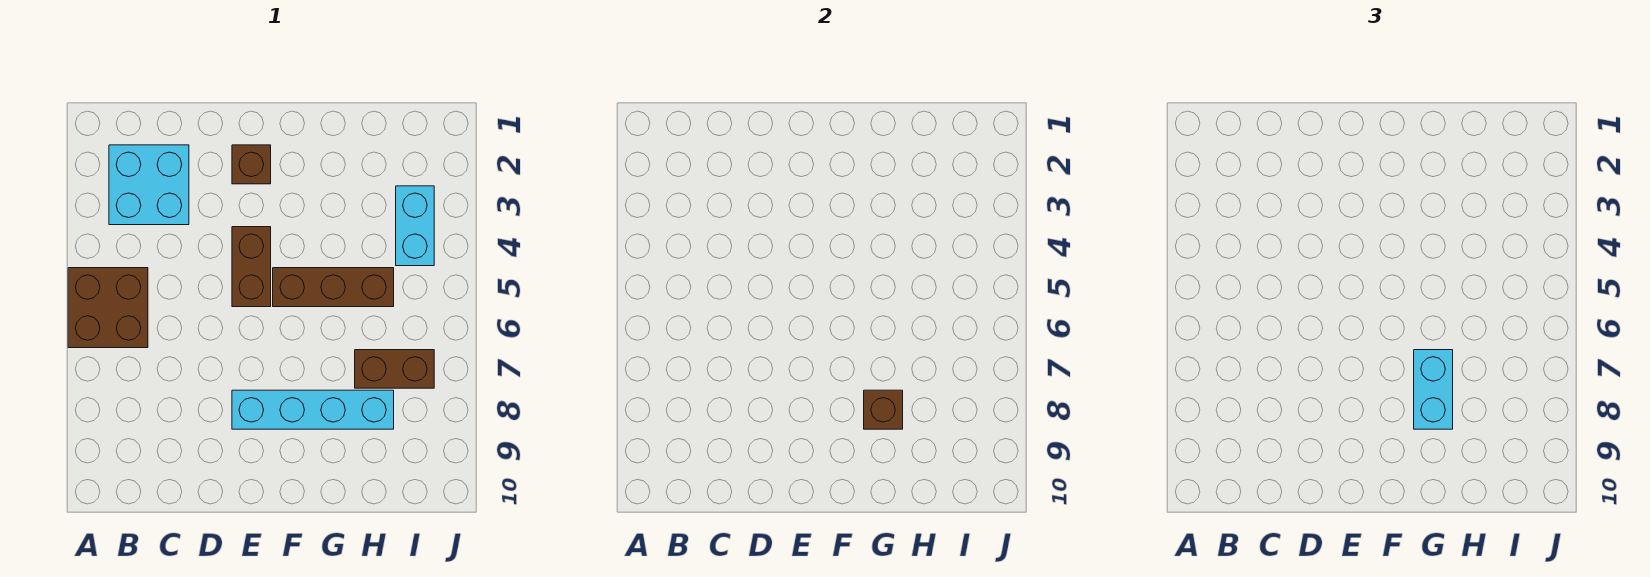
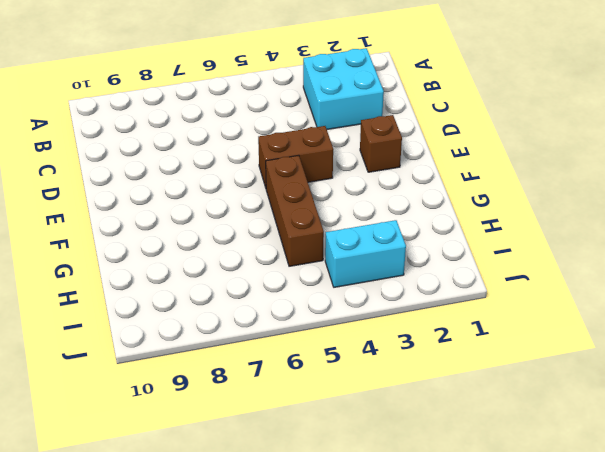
none -> brown 2x2 brick [68,268,148,348]
none -> cyan 1x4 brick [232,390,394,429]

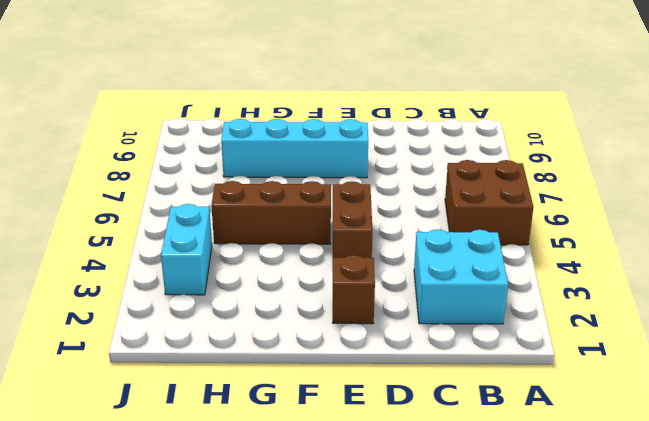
none -> brown 1x2 brick [355,350,434,388]
none -> brown 1x1 brick [864,390,903,429]

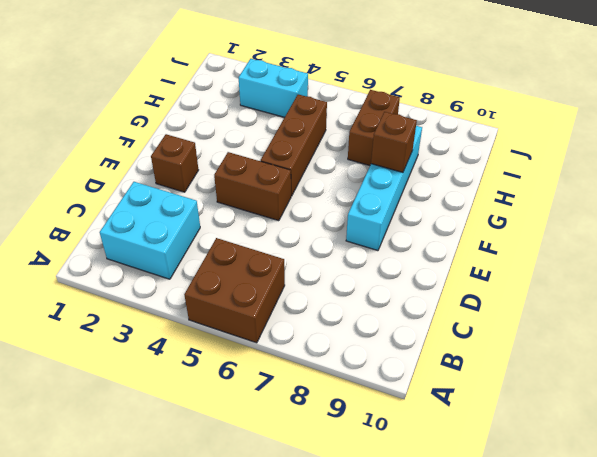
none -> cyan 1x2 brick [1414,350,1453,429]

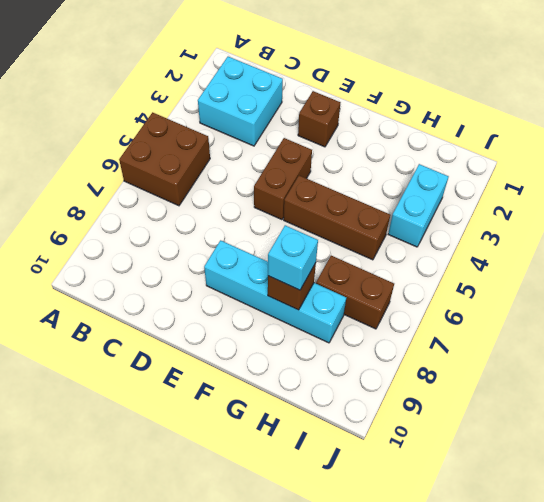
cyan 1x1 brick [268,225,318,290] -> cyan 1x2 brick [1414,350,1453,429]

